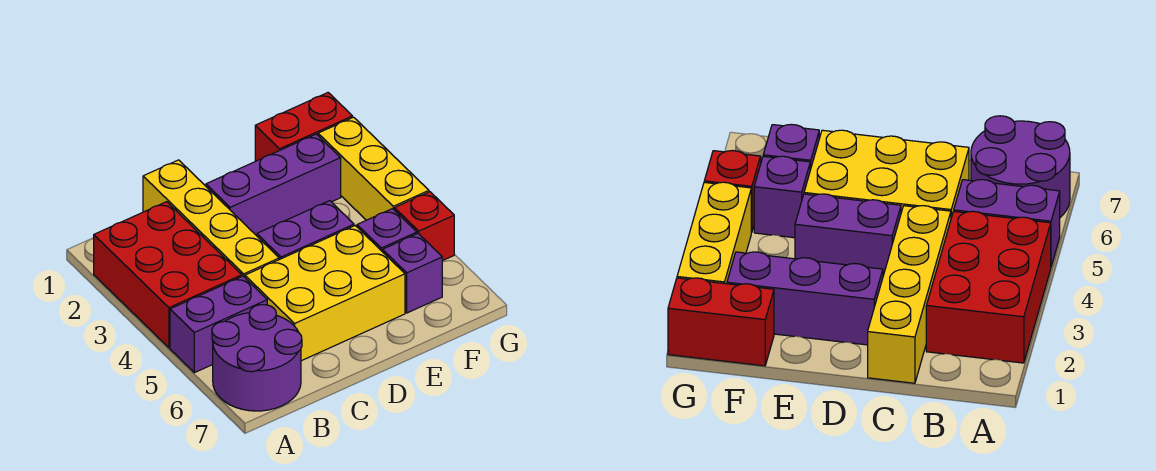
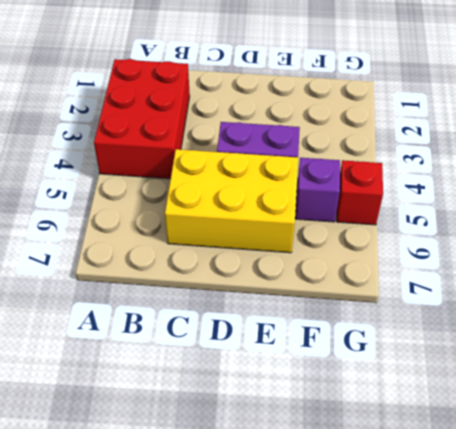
none -> purple 1x2 brick [170,276,267,373]
none -> purple 2x2 round brick [212,305,302,411]
none -> yellow 1x4 brick [143,160,279,277]

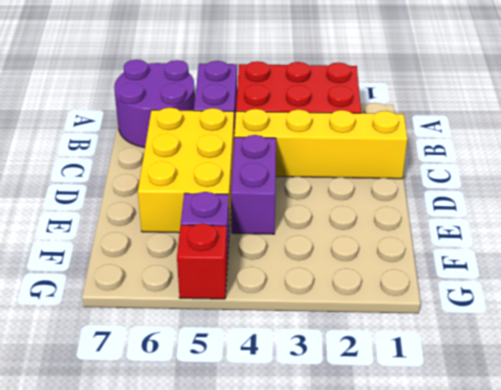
none -> purple 1x3 brick [206,134,341,236]
none -> red 1x2 brick [255,93,353,161]
none -> purple 1x1 brick [383,234,442,313]

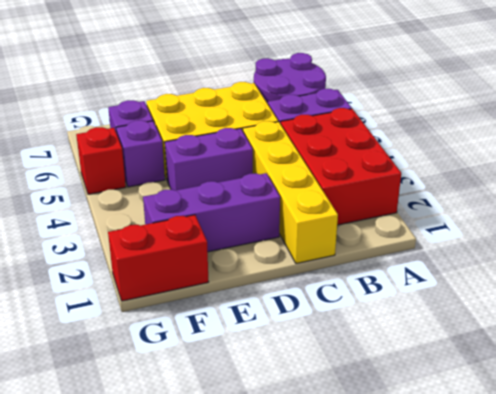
none -> yellow 1x3 brick [318,117,429,220]

